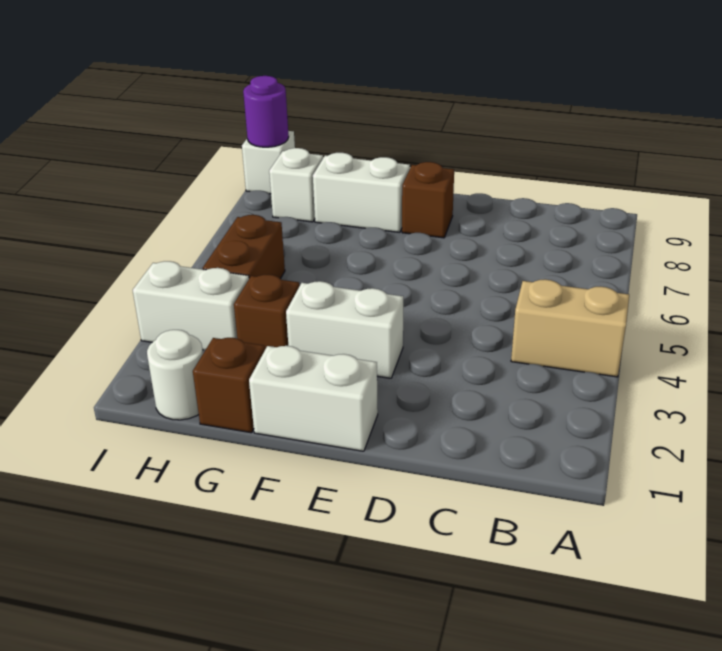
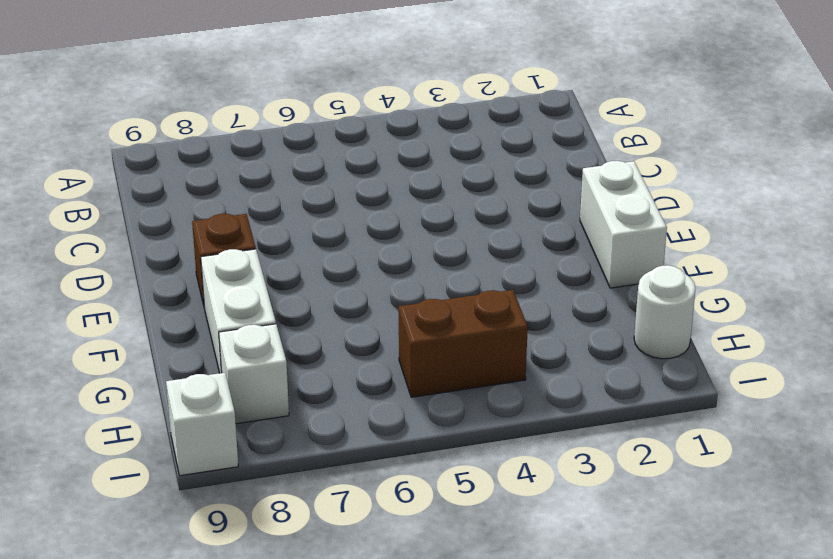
none -> tan 1x2 brick [511,279,629,377]
none -> white 1x2 brick [286,281,403,378]
none -> brown 1x1 brick [193,338,265,433]

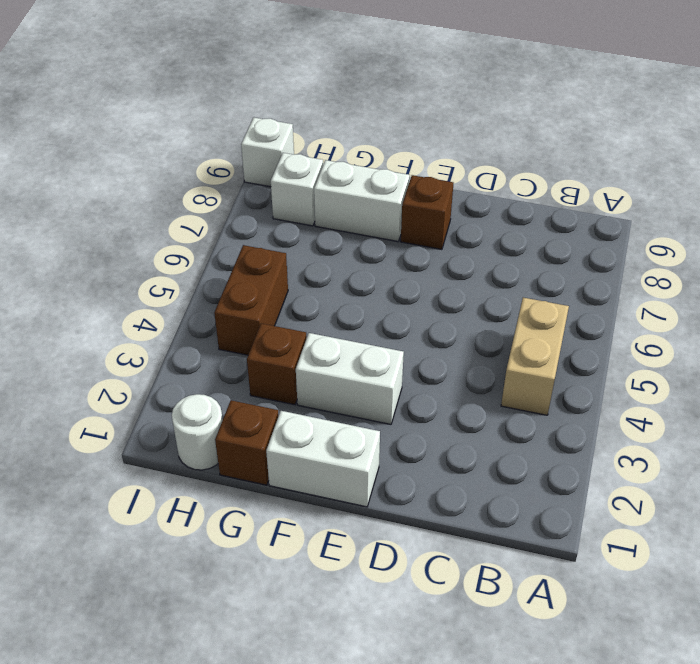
tan 1x2 brick [501,298,569,415] -> tan 1x2 brick turned to [511,279,629,377]
none -> white 1x2 brick [133,261,249,350]
none -> purple 1x1 round brick [243,76,289,147]

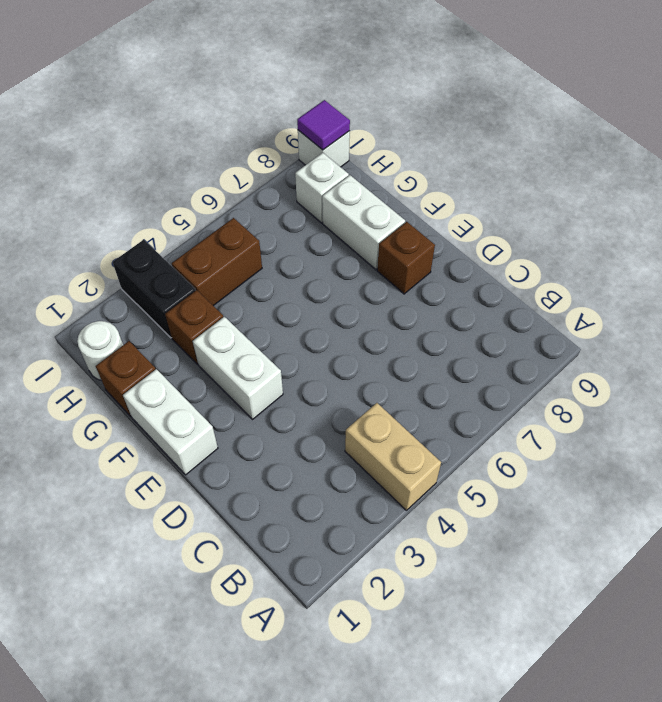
black 1x2 brick [113,240,196,338] -> white 1x2 brick [133,261,249,350]
purple 1x1 tile [297,100,350,150] -> purple 1x1 round brick [243,76,289,147]

